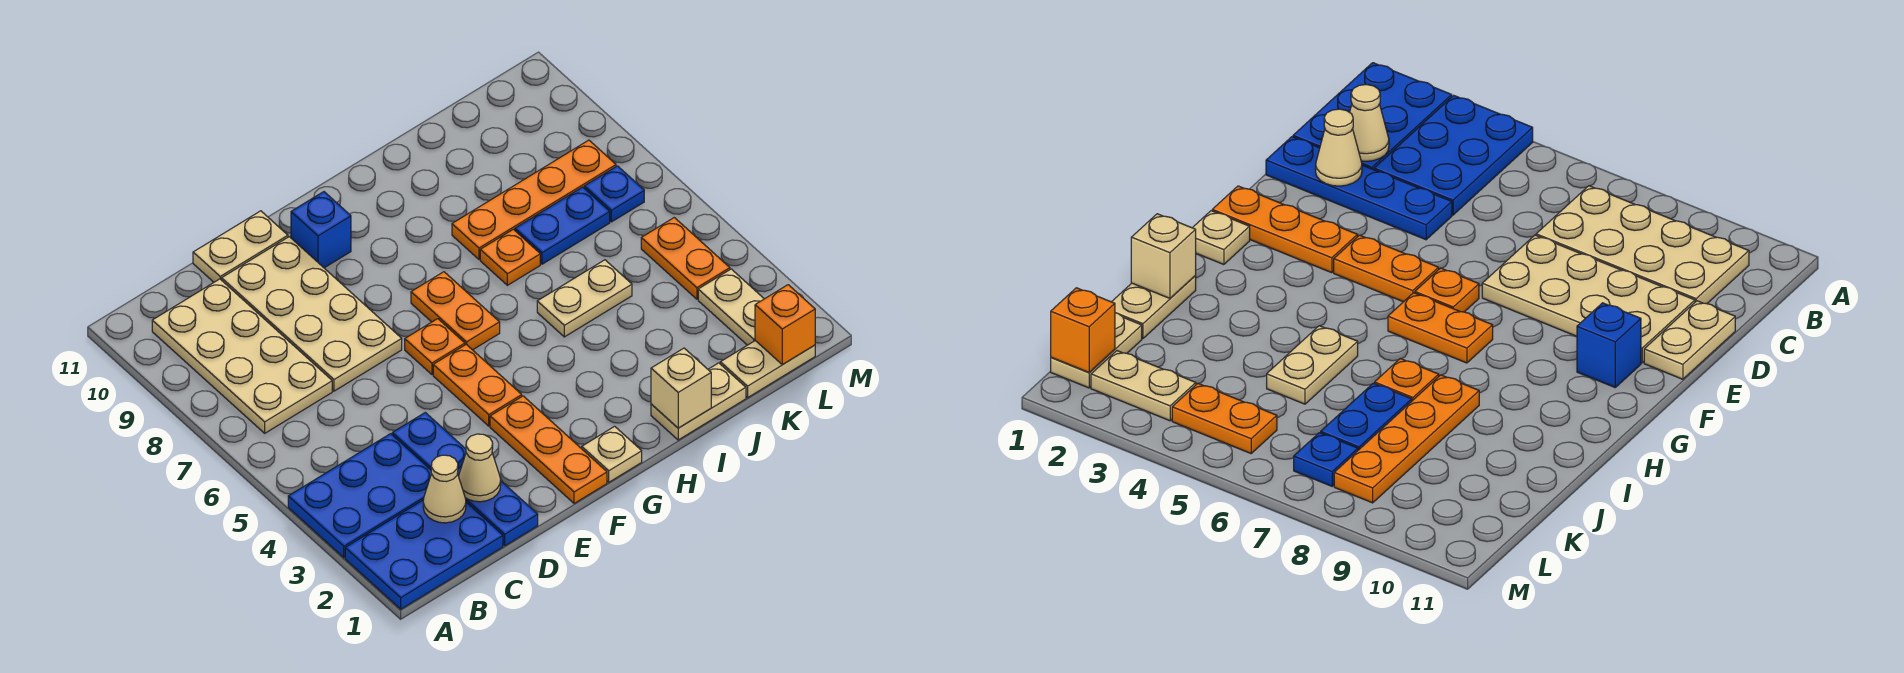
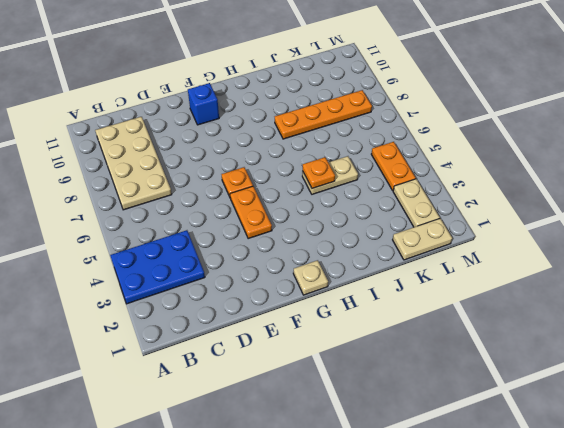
orange 1x1 plate [303,157,335,188] -> orange 1x1 plate moved to [480,229,540,285]
none -> blue 2x3 plate [345,500,503,609]
none -> blue 1x4 plate [392,413,538,546]
none -> tan 2x4 plate [222,237,402,391]

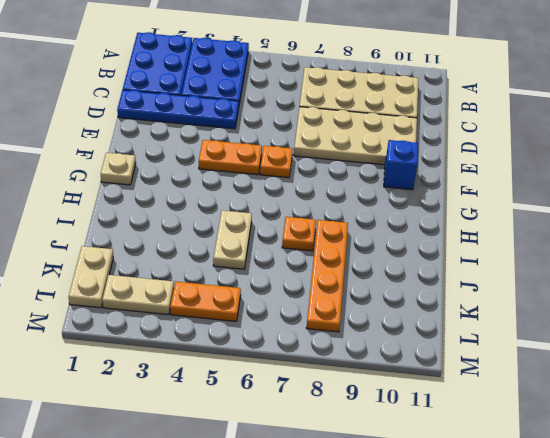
none -> tan 1x2 plate [193,211,288,282]
none -> orange 1x3 plate [490,396,607,503]
none -> orange 1x2 plate [411,272,500,350]

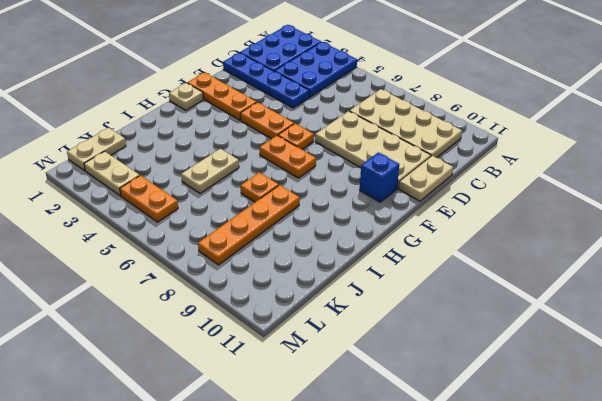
none -> tan 1x2 plate [651,363,746,440]
none -> blue 1x2 plate [515,187,610,264]
none -> blue 1x1 plate [584,166,644,222]

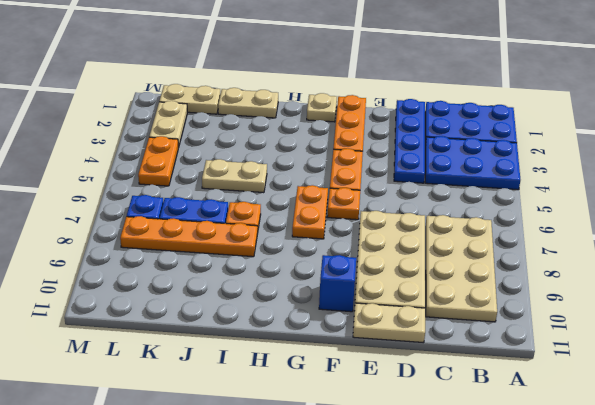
none -> tan 1x1 cone [423,455,466,523]
none -> tan 1x1 cone [459,434,501,502]
none -> tan 1x1 brick [651,348,711,428]

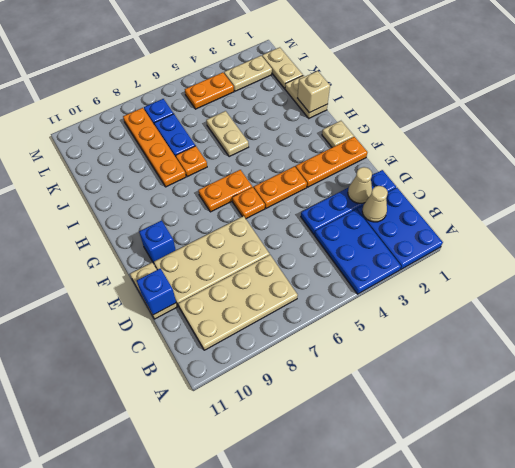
blue 1x1 brick [137,268,176,315] -> none
none -> orange 1x1 brick [755,285,815,365]

